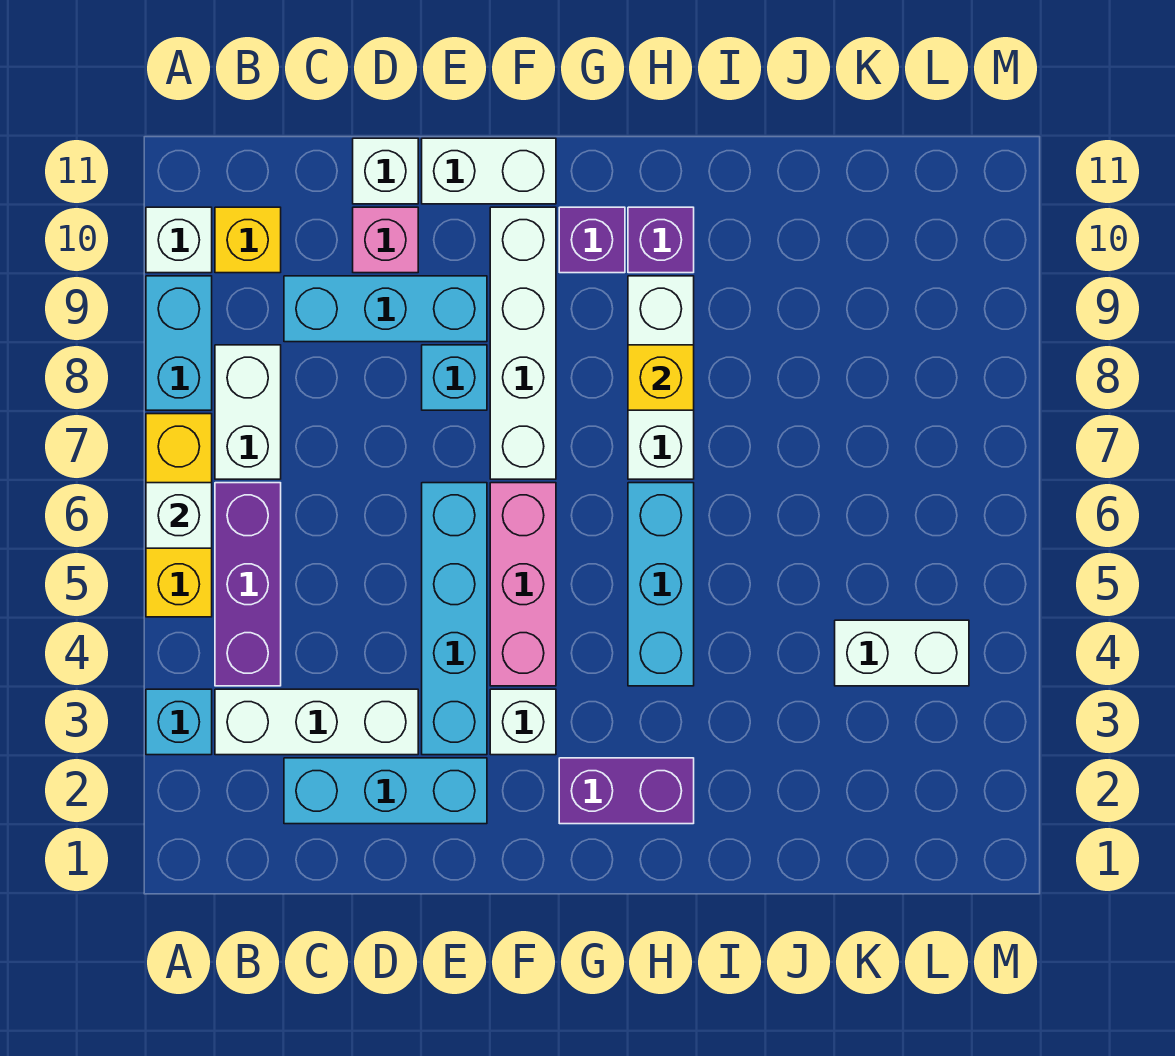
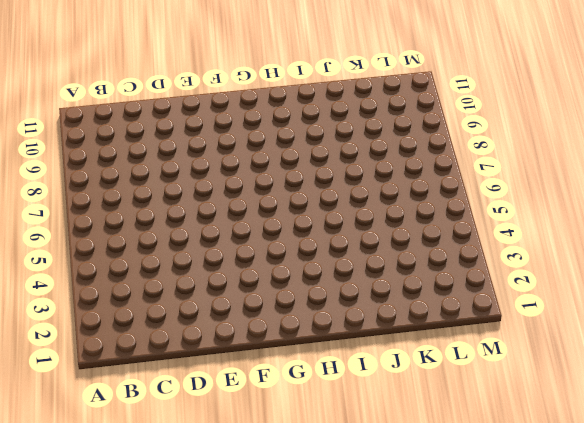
none -> cyan 1x1 brick [146,689,212,755]
none -> yellow 1x3 brick [146,414,212,617]
none -> cyan 1x2 brick [146,276,212,410]

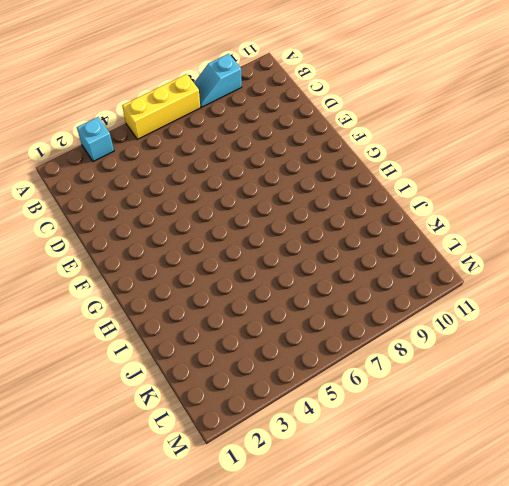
cyan 1x2 slope [194,54,242,107] -> cyan 1x2 brick [146,276,212,410]
none -> white 1x1 brick [146,207,212,273]
none -> white 1x3 brick [215,689,418,755]
none -> purple 1x3 brick [215,483,281,686]

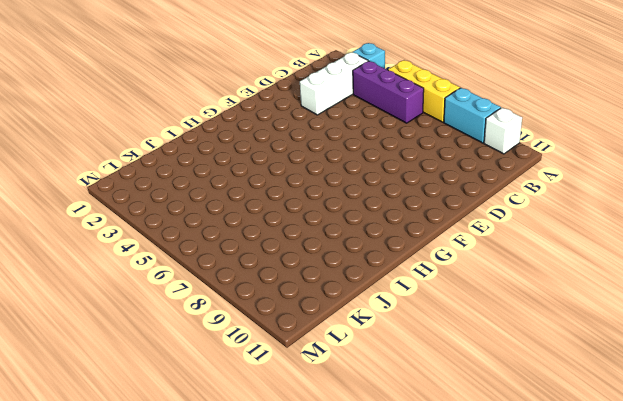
none -> white 1x2 brick [215,345,281,479]
none -> yellow 1x1 brick [215,207,281,273]
none -> cyan 1x3 brick [284,758,487,824]

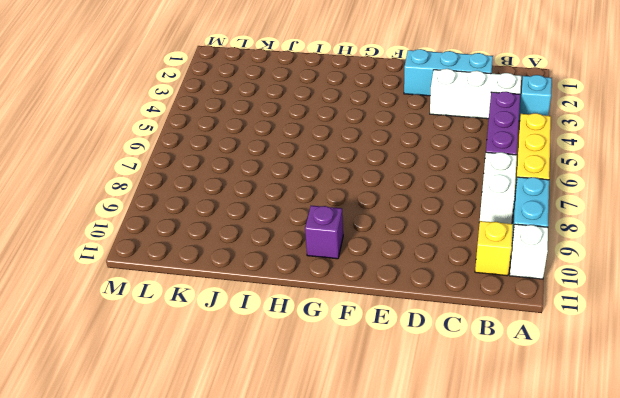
none -> cyan 1x3 brick [284,276,487,342]
none -> pink 1x1 brick [353,207,418,273]
none -> white 1x1 brick [353,138,418,204]

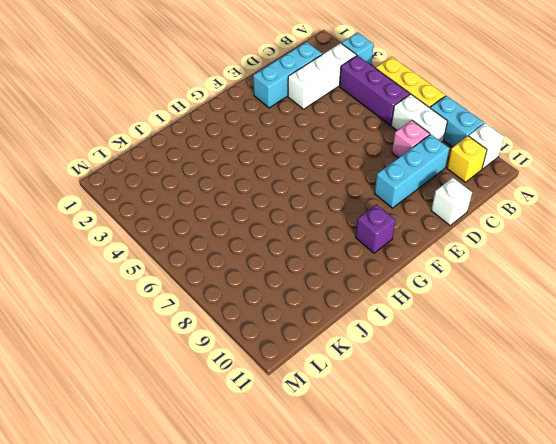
pink 1x1 brick [392,120,430,158] -> pink 1x1 brick moved to [353,207,418,273]
none -> cyan 1x4 brick [422,483,487,755]
none -> cyan 1x1 brick [422,345,487,410]
none -> white 1x2 brick [422,138,556,204]

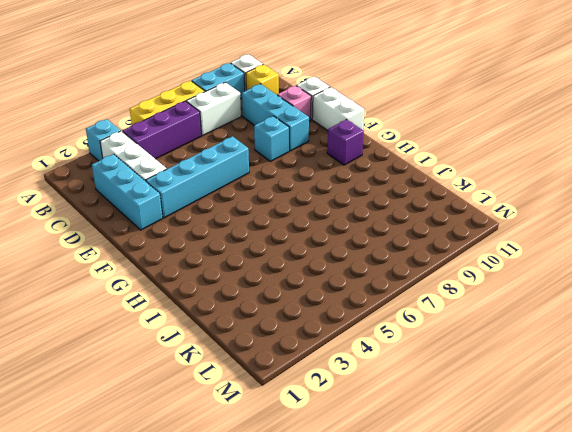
none -> white 1x1 brick [490,689,556,755]
none -> pink 1x3 brick [490,483,556,686]
none -> white 1x4 brick [490,207,556,479]

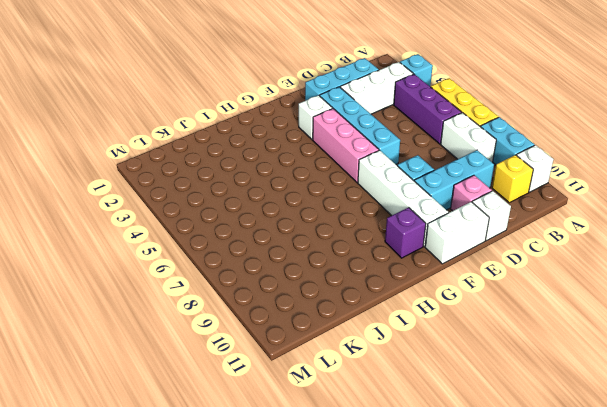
none -> purple 1x2 brick [559,758,694,824]
none -> cyan 1x3 brick [628,483,694,686]
none -> white 1x3 brick [628,276,694,479]

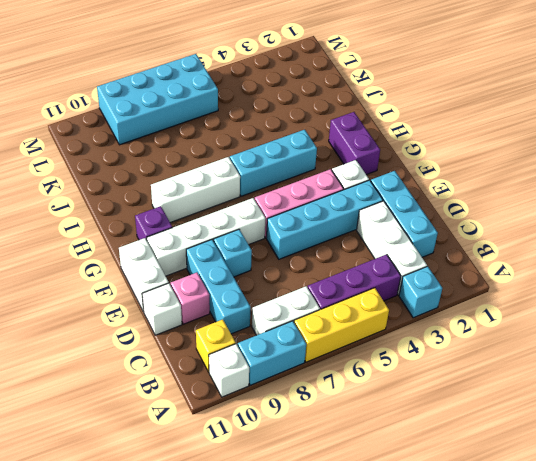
cyan 2x4 brick [97,54,218,145] -> none
none -> purple 1x1 brick [628,207,694,273]
none -> white 1x2 brick [835,620,969,686]
none -> white 1x1 brick [146,483,212,548]

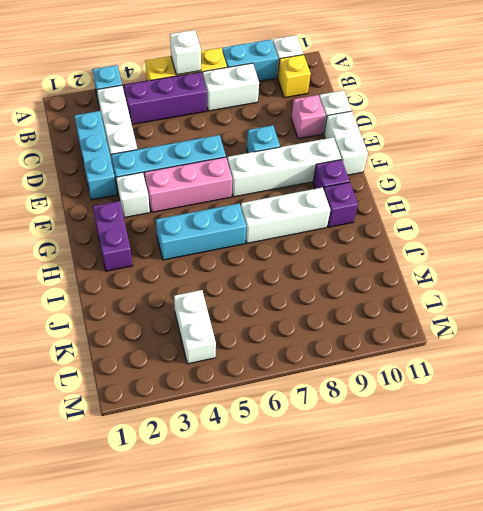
none -> cyan 1x3 brick [284,276,487,342]
none -> yellow 1x1 brick [628,345,694,410]

